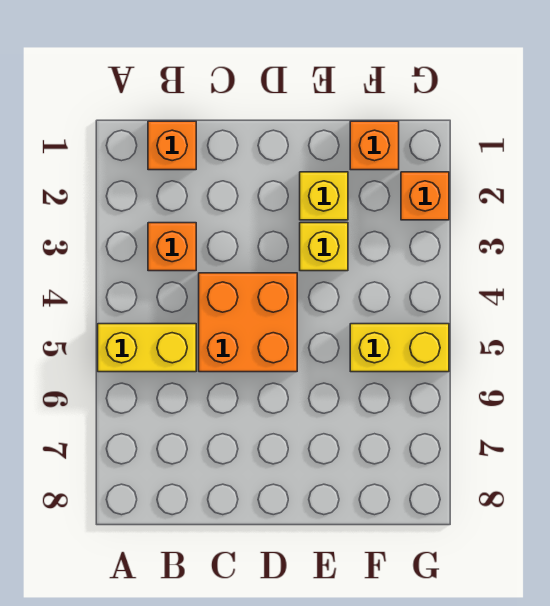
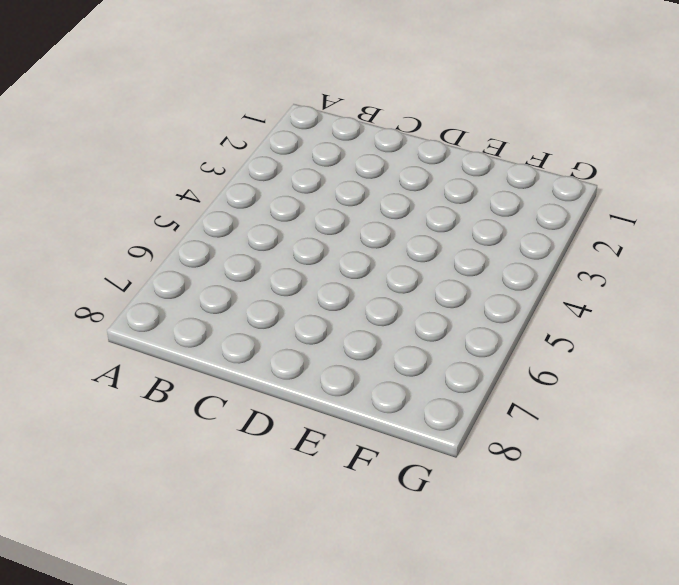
none -> yellow 1x2 brick [98,324,196,372]
none -> orange 1x1 brick [148,121,196,170]

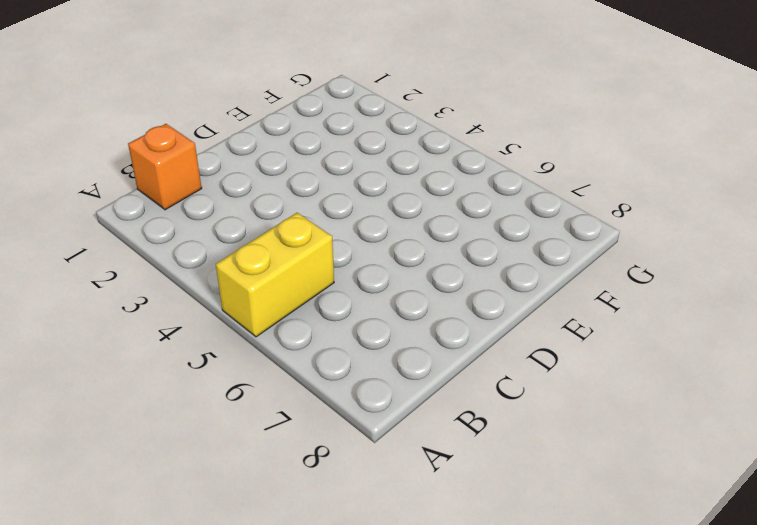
none -> orange 1x1 brick [148,223,196,271]
none -> orange 2x2 brick [199,273,297,372]

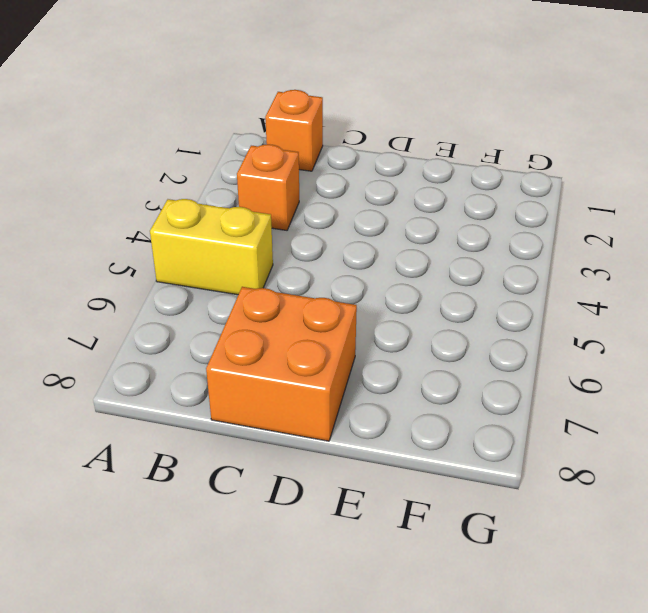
orange 2x2 brick [206,287,357,441] -> orange 2x2 brick moved to [199,273,297,372]
none -> yellow 1x1 brick [300,172,348,220]
none -> yellow 1x1 brick [300,223,348,271]

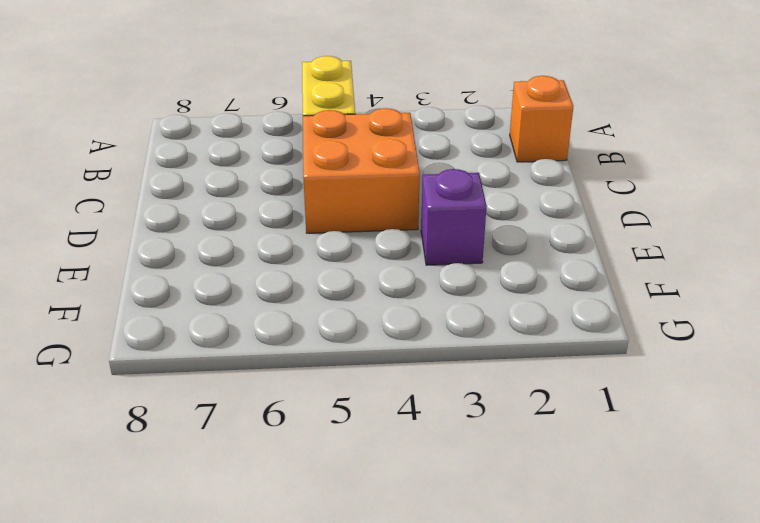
purple 1x1 brick [421,169,487,265] -> yellow 1x1 brick [300,223,348,271]
none -> orange 1x1 brick [148,223,196,271]
none -> yellow 1x1 brick [300,172,348,220]

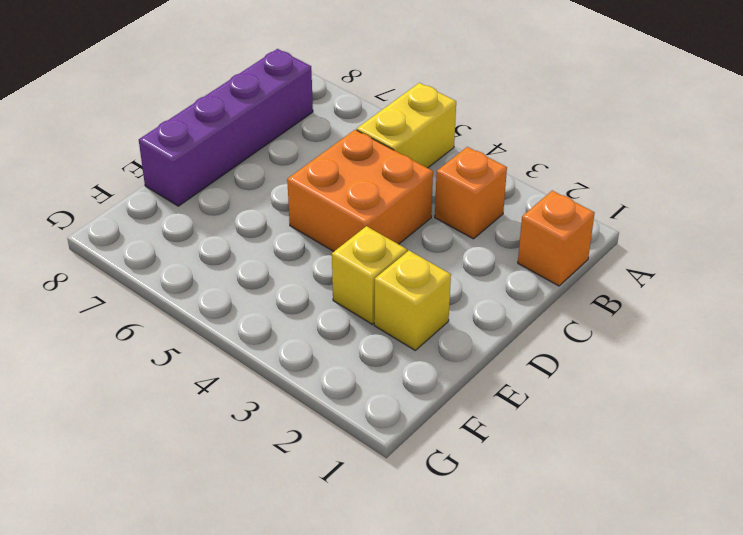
purple 1x4 brick [139,49,313,206] -> none
none -> orange 1x1 brick [350,121,399,170]
none -> yellow 1x2 brick [350,324,449,372]

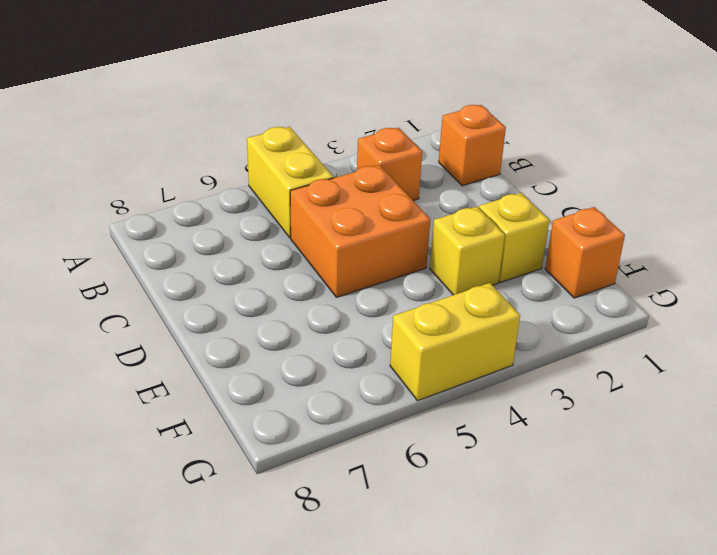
yellow 1x2 brick [390,283,520,401] -> yellow 1x2 brick turned to [350,324,449,372]
none -> orange 1x1 brick [401,172,449,220]

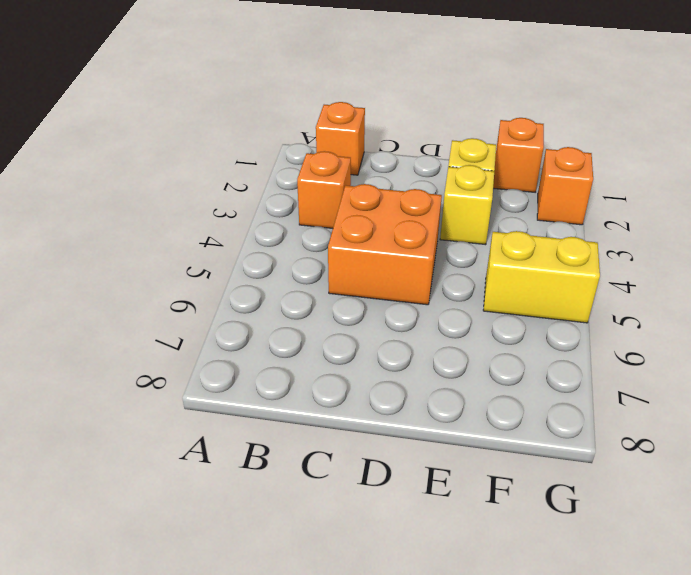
none -> yellow 1x2 brick [98,324,196,372]

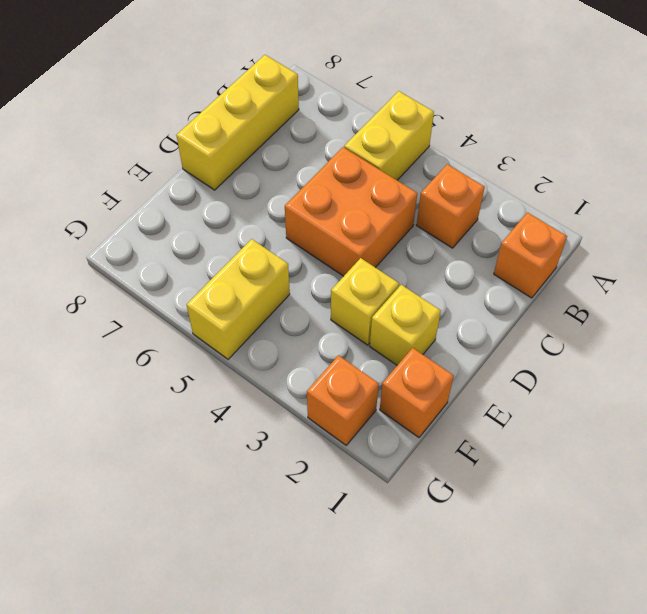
yellow 1x3 brick [176,55,299,190] -> none

